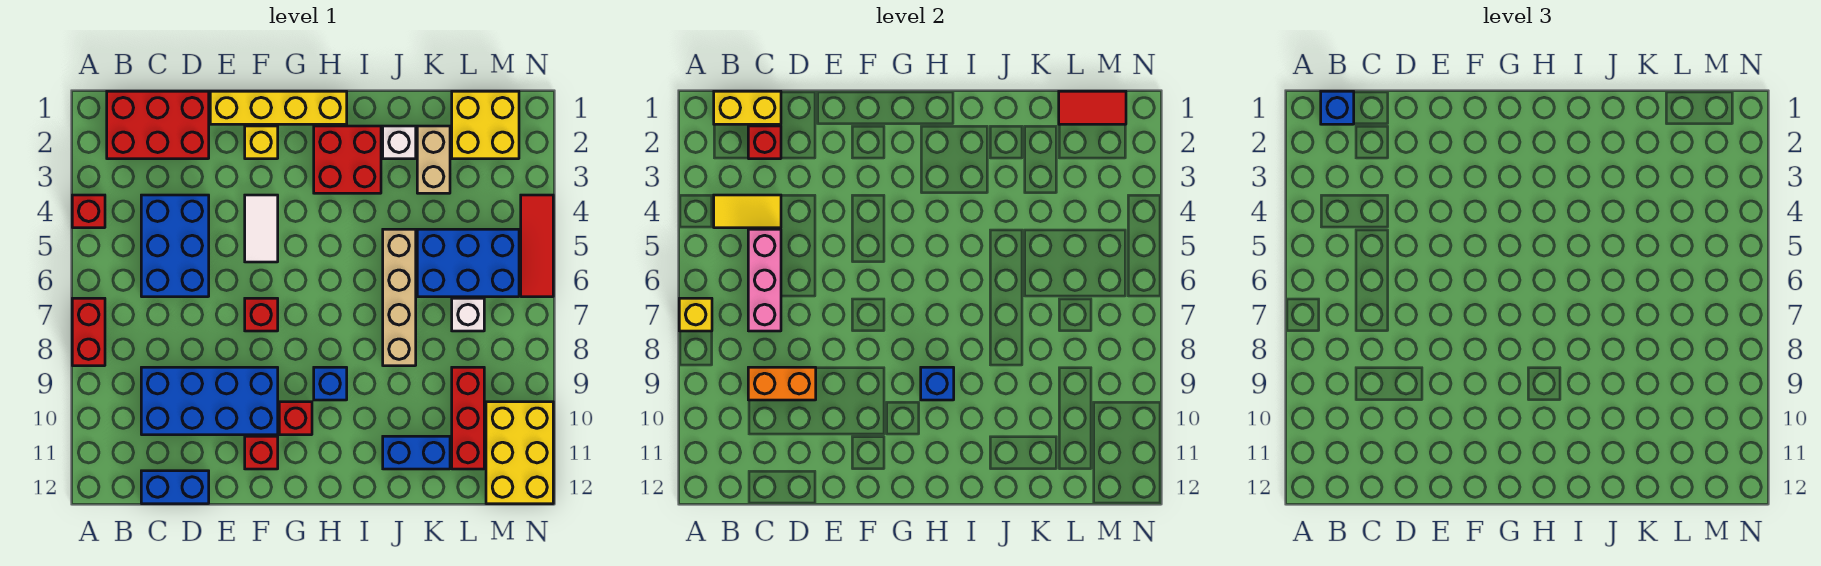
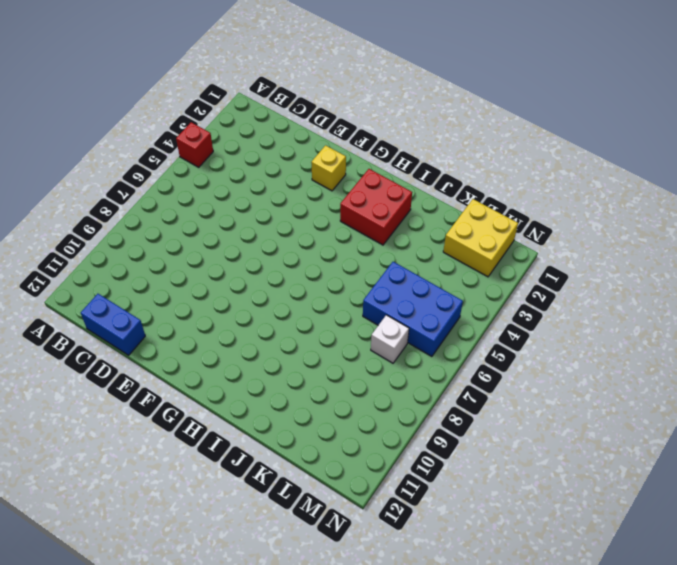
none -> red 1x2 brick [72,298,105,366]
none -> red 2x3 brick [107,91,209,159]
none -> blue 2x3 brick [141,195,209,297]
none -> blue 2x4 brick [141,367,278,435]

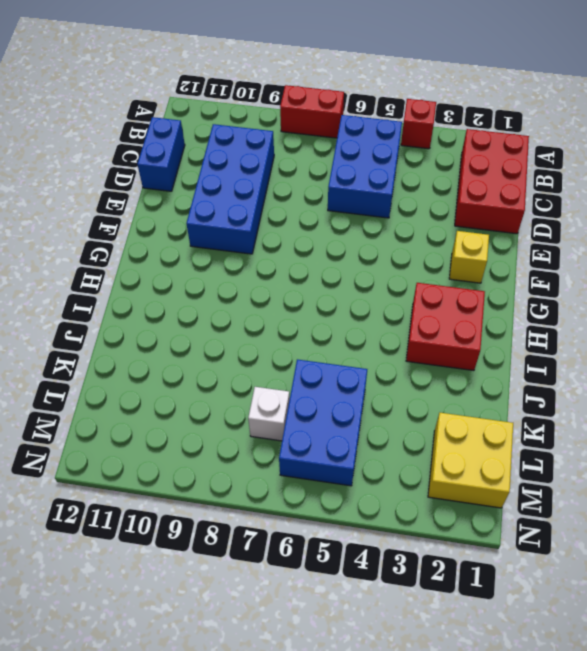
blue 2x3 brick [328,115,402,218] -> blue 2x3 brick turned to [141,195,209,297]
none -> yellow 1x4 brick [210,91,347,124]
none -> white 1x2 tile [245,195,278,262]
none -> red 1x1 brick [245,298,278,331]
none -> red 1x1 brick [245,436,278,469]

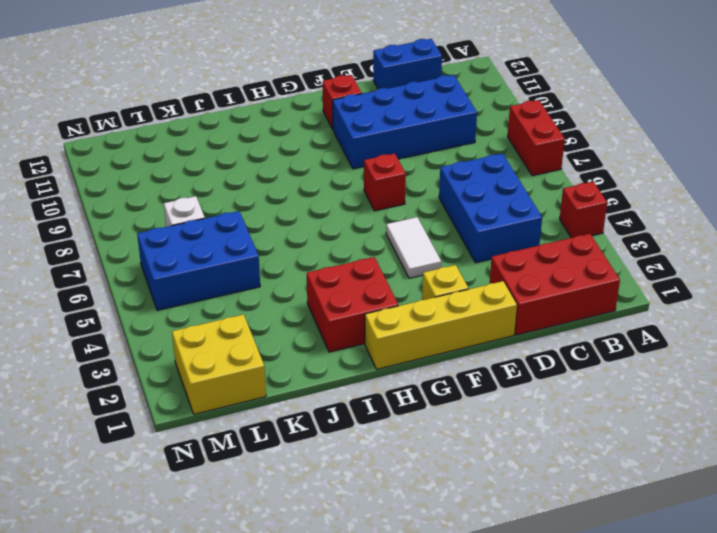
none -> red 1x1 brick [279,402,312,435]
none -> blue 1x1 brick [314,367,347,400]
none -> white 1x1 brick [383,126,416,159]
none -> tan 1x4 brick [383,229,416,366]

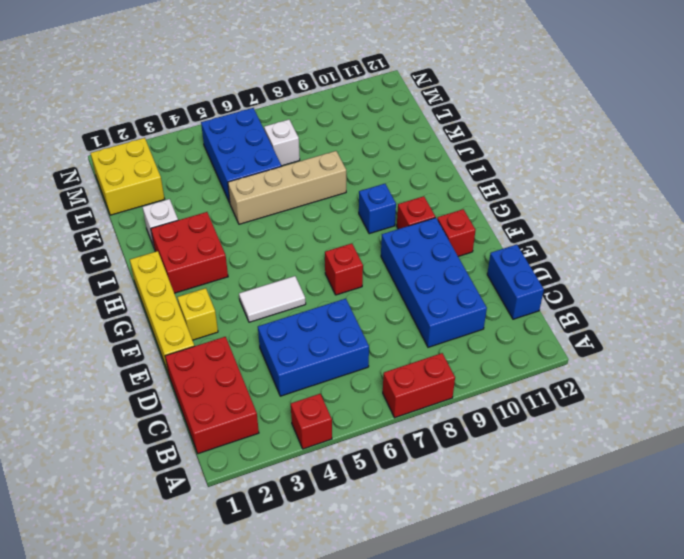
none -> blue 1x2 brick [383,436,450,469]
none -> tan 1x2 brick [417,126,450,193]
none -> red 1x3 brick [452,367,484,469]
none -> yellow 2x3 brick [486,402,553,504]

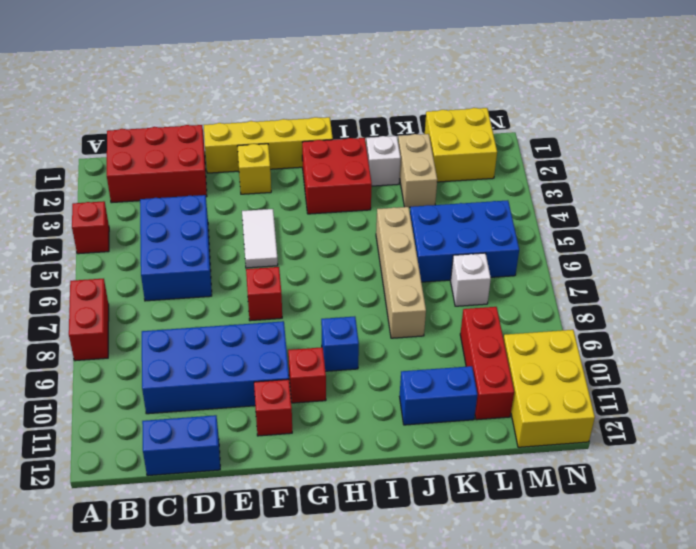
none -> red 1x3 tile [521,195,553,297]
none -> yellow 1x1 brick [679,298,712,331]
none -> yellow 1x2 brick [714,91,781,124]
none -> yellow 1x2 tile [714,195,781,228]

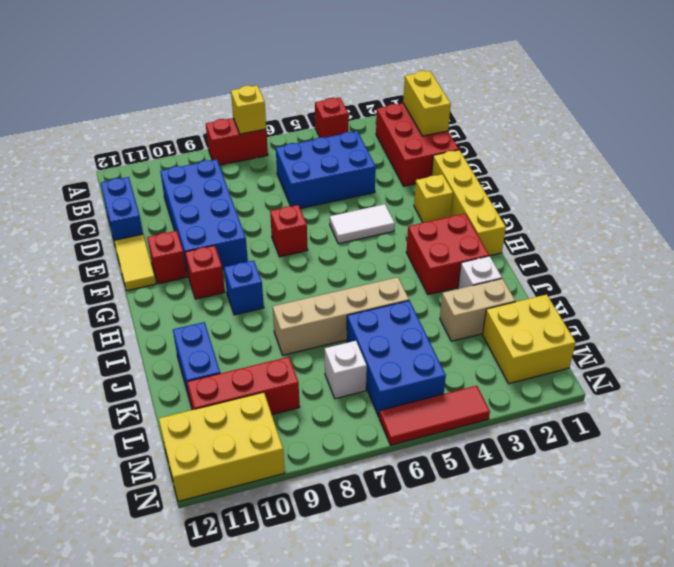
yellow 1x2 tile [114,234,156,291] -> yellow 1x2 tile moved to [714,195,781,228]
none -> red 1x1 brick [748,126,781,159]
none -> pink 1x3 brick [748,229,781,331]
none -> orange 1x2 brick [748,367,816,400]
none -> blue 1x1 brick [921,367,954,400]

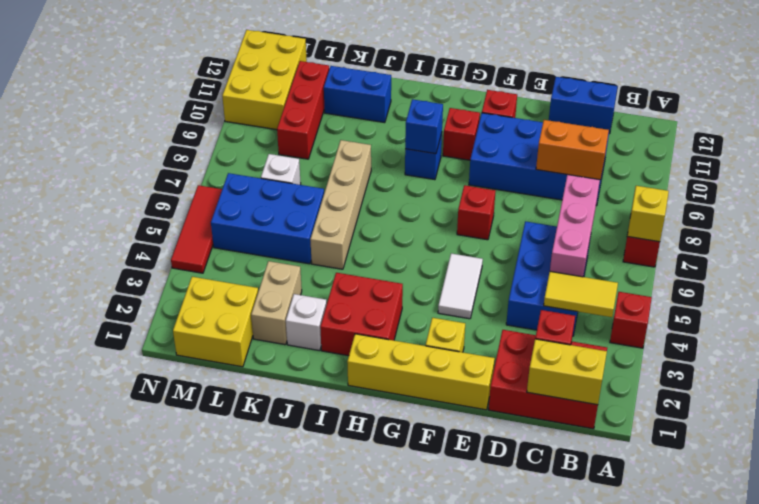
none -> red 1x2 tile [1059,91,1126,124]
none -> blue 1x1 brick [1321,91,1354,124]

